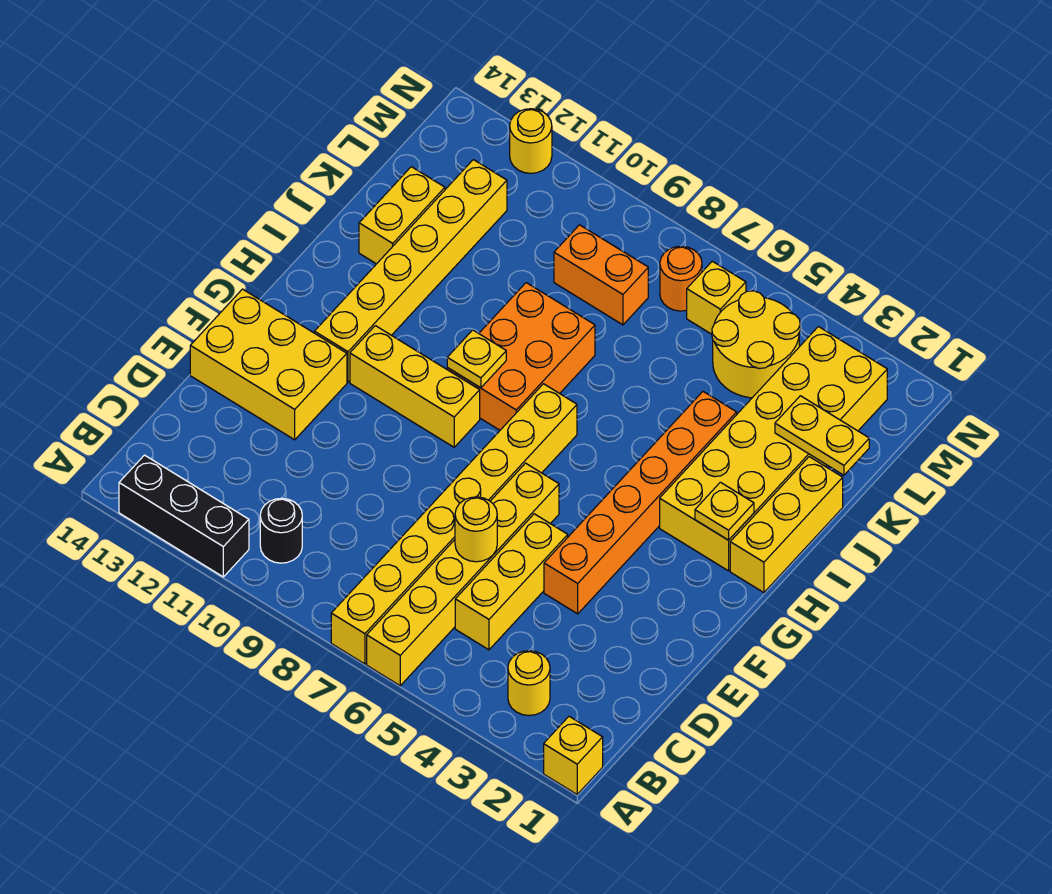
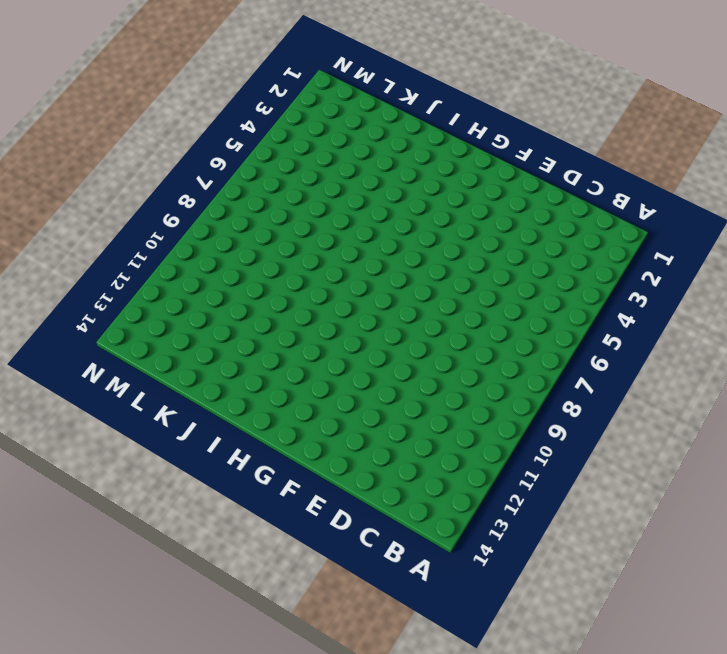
none -> yellow 1x1 brick [544,716,603,794]
none -> yellow 1x6 brick [367,463,559,686]
none -> yellow 1x8 brick [331,384,577,664]

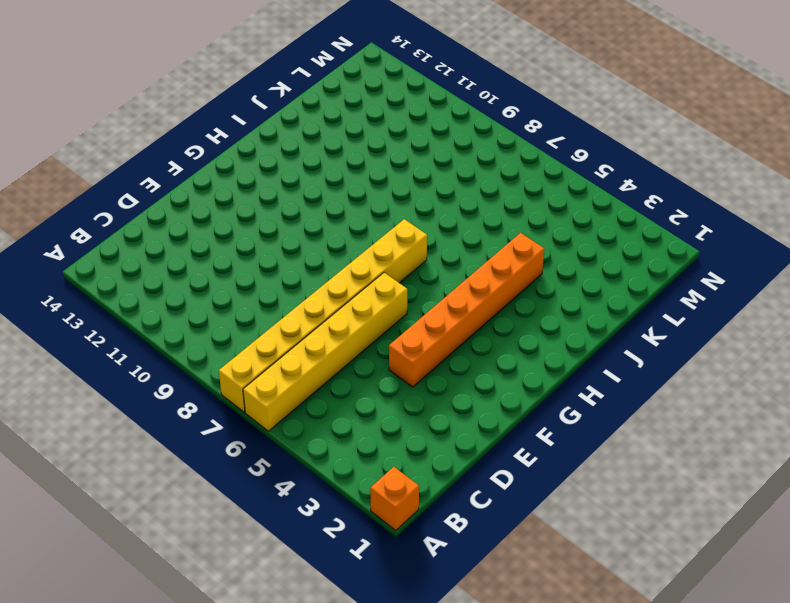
orange 1x1 brick [370,467,419,530] -> yellow 1x1 brick [544,716,603,794]
none -> black 1x3 brick [119,455,249,577]
none -> yellow 1x1 round brick [508,651,550,716]
none -> black 1x1 round brick [260,498,302,563]

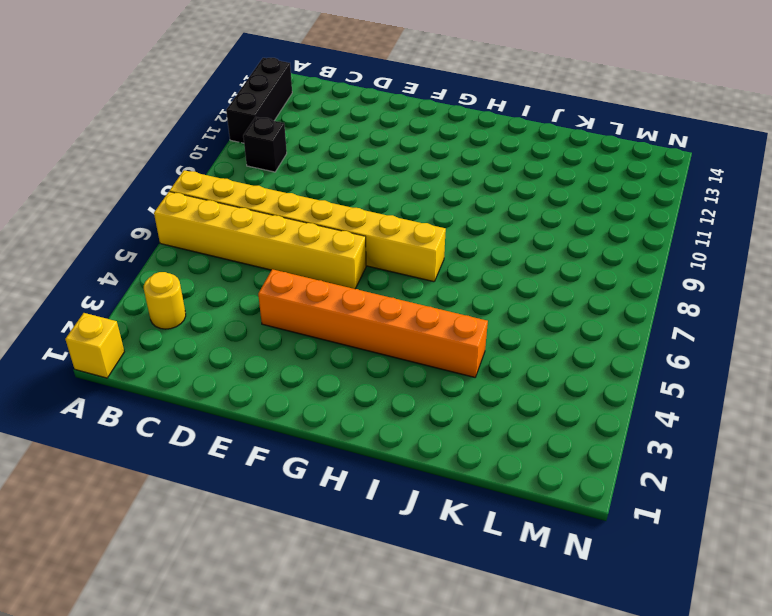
black 1x1 brick [243,117,287,172] -> black 1x1 round brick [260,498,302,563]
none -> yellow 1x3 brick [455,514,568,650]
none -> yellow 2x3 brick [190,289,347,440]
none -> yellow 1x3 brick [350,326,480,447]

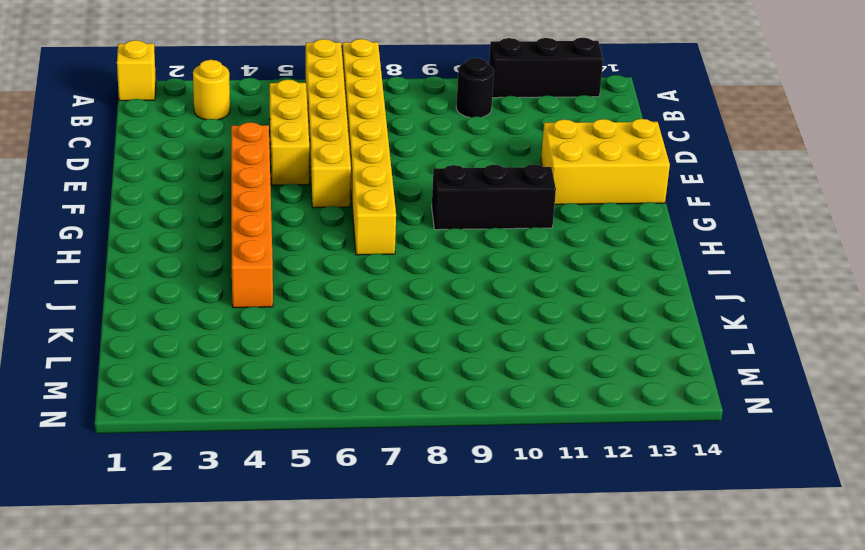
black 1x3 brick [432,164,556,230] -> yellow 1x3 brick [350,326,480,447]
none -> yellow 1x6 brick [314,160,507,382]
none -> yellow 1x3 brick [730,457,843,593]
none -> yellow 2x6 brick [660,327,887,571]

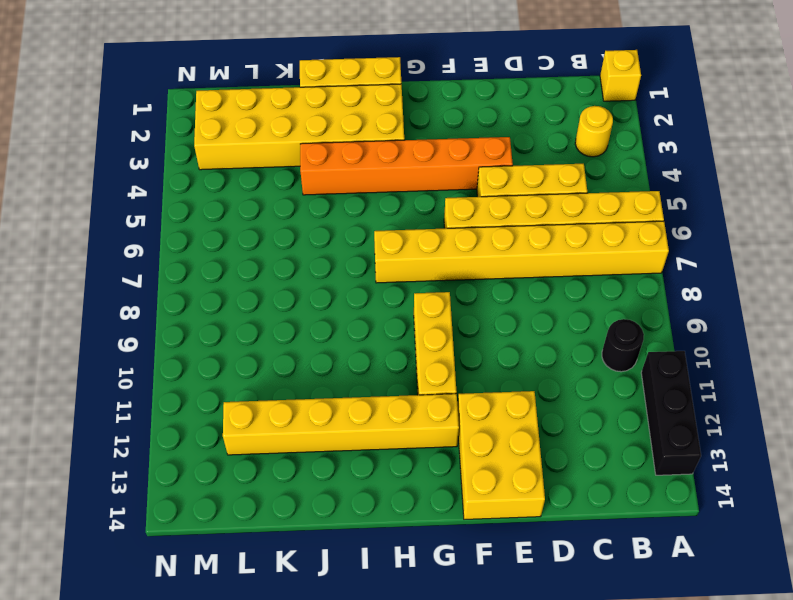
none -> orange 2x3 brick [447,283,595,430]
none -> yellow 1x2 brick [359,167,445,264]
none -> yellow 2x2 round brick [712,291,800,398]

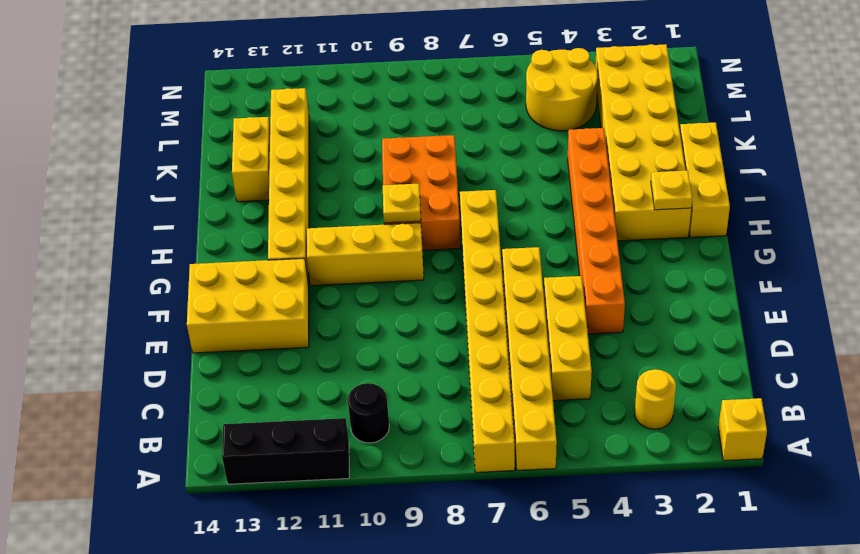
none -> orange 1x2 brick [554,225,648,325]
none -> yellow 1x1 brick [687,261,746,334]
none -> orange 1x1 round brick [660,246,702,311]

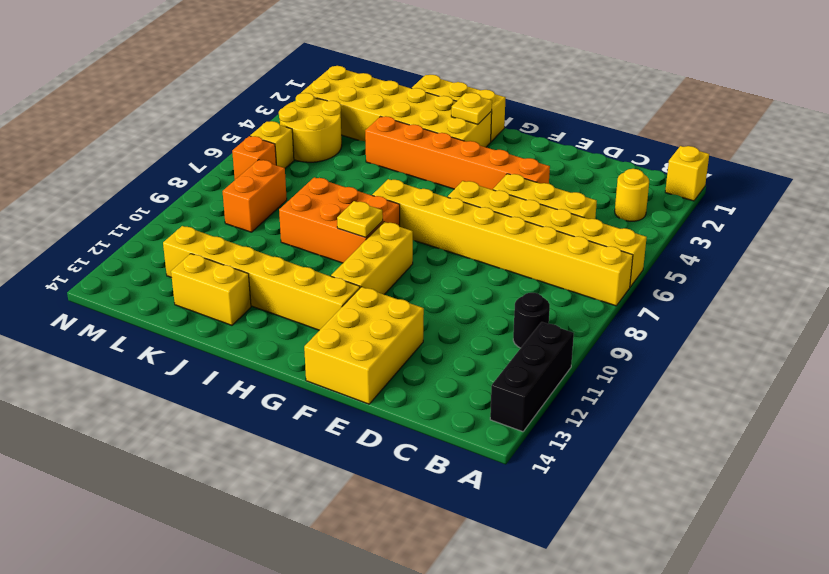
orange 1x1 brick [232,136,276,179] -> orange 1x1 round brick [660,246,702,311]
none -> yellow 1x1 round brick [510,109,552,173]
none -> yellow 1x1 round brick [455,497,497,562]
none -> yellow 1x2 plate [775,396,869,475]

